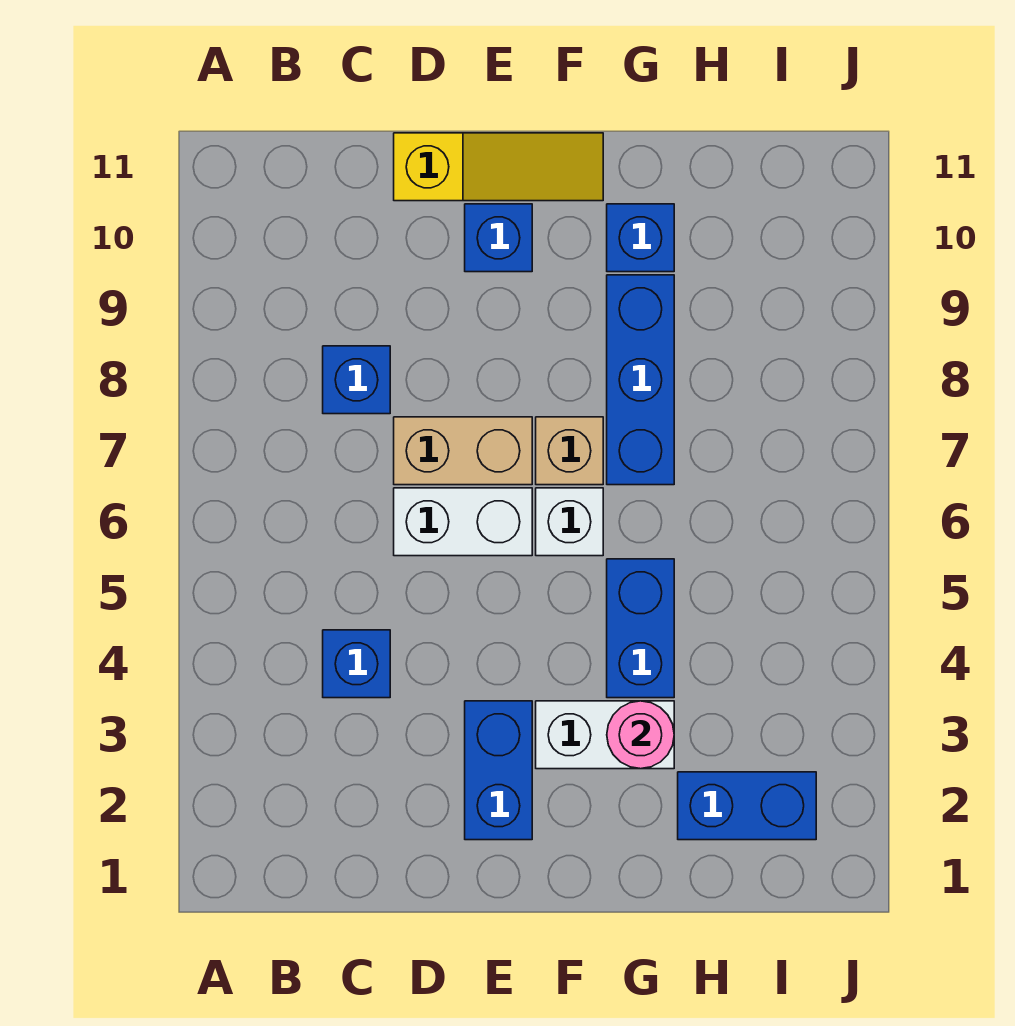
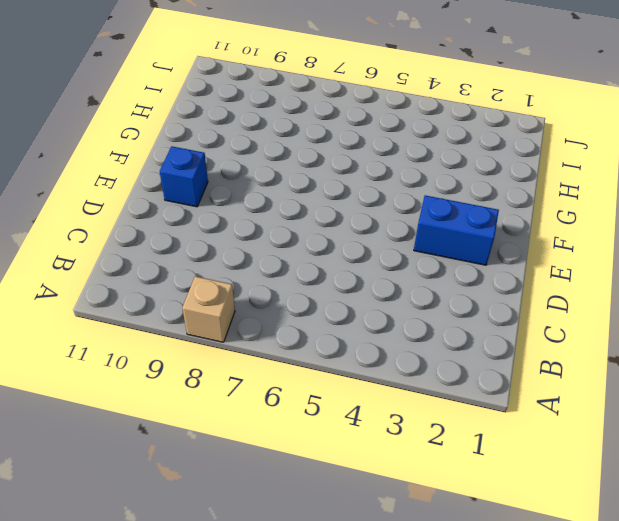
tan 1x1 brick [182,276,235,342] -> tan 1x1 brick moved to [536,417,603,485]
none -> blue 1x1 brick [323,630,390,698]
none -> blue 1x1 brick [323,346,390,414]
none -> white 1x2 brick [394,488,532,556]

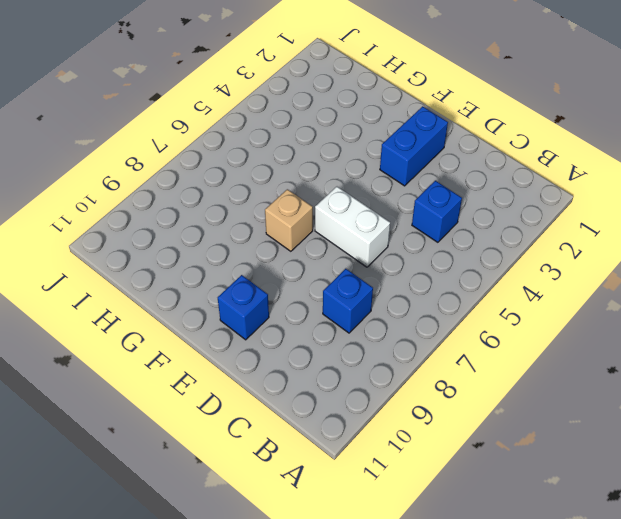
none -> tan 1x2 brick [394,417,532,485]
none -> yellow 1x3 slope [394,133,603,201]
none -> white 1x2 brick [536,701,674,769]

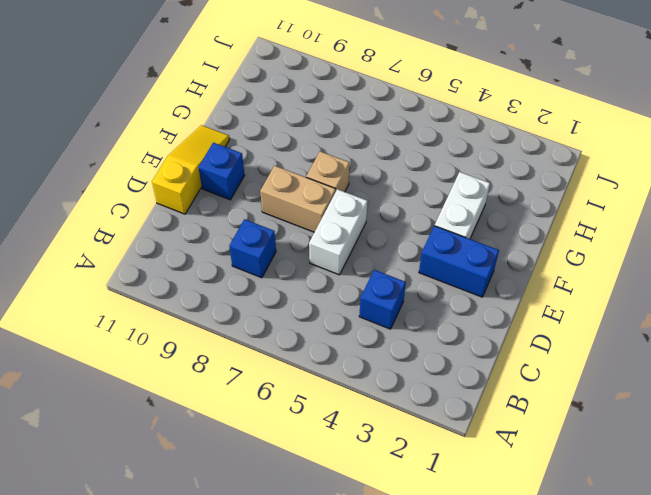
tan 1x2 brick [260,166,336,232] -> tan 1x2 brick turned to [394,417,532,485]
none -> white 1x1 brick [536,488,603,556]
none -> blue 1x2 brick [607,559,674,698]
none -> blue 1x3 brick [607,275,674,485]

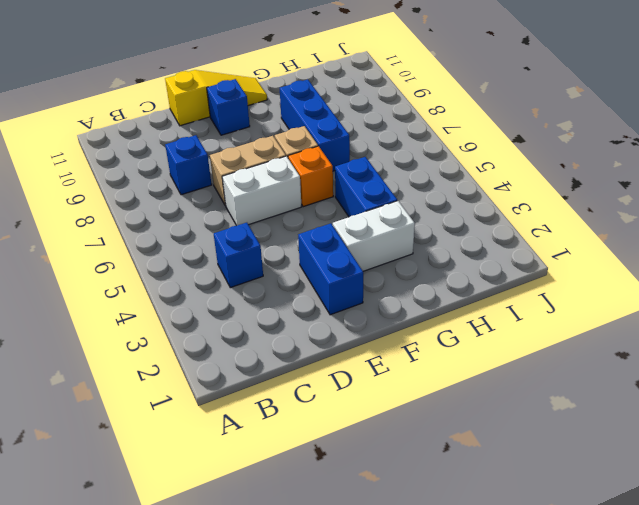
orange 1x1 brick [288,146,333,207] -> white 1x1 brick [536,488,603,556]
none -> blue 1x1 brick [607,204,674,272]
none -> blue 1x2 brick [678,772,816,840]
none -> pink 1x1 round brick [607,701,674,769]

